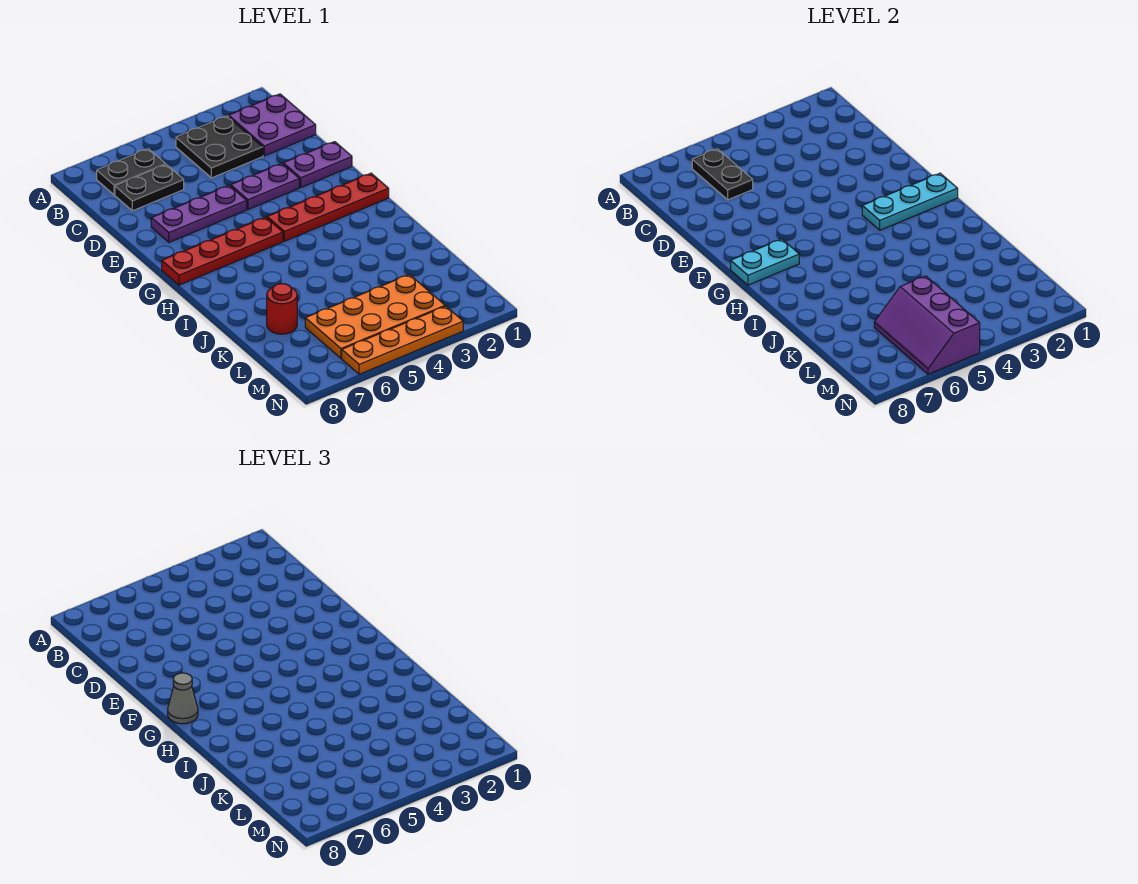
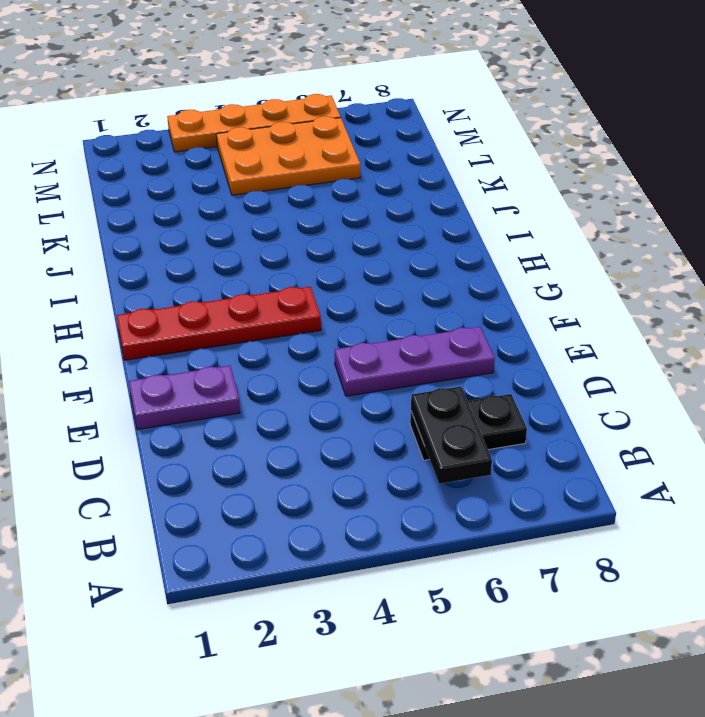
orange 2x3 plate [217,116,360,195] -> orange 2x4 plate [305,275,445,358]
none -> purple 2x2 plate [229,94,316,156]
none -> black 2x2 plate [176,116,263,178]
none -> black 1x2 plate [97,149,166,195]

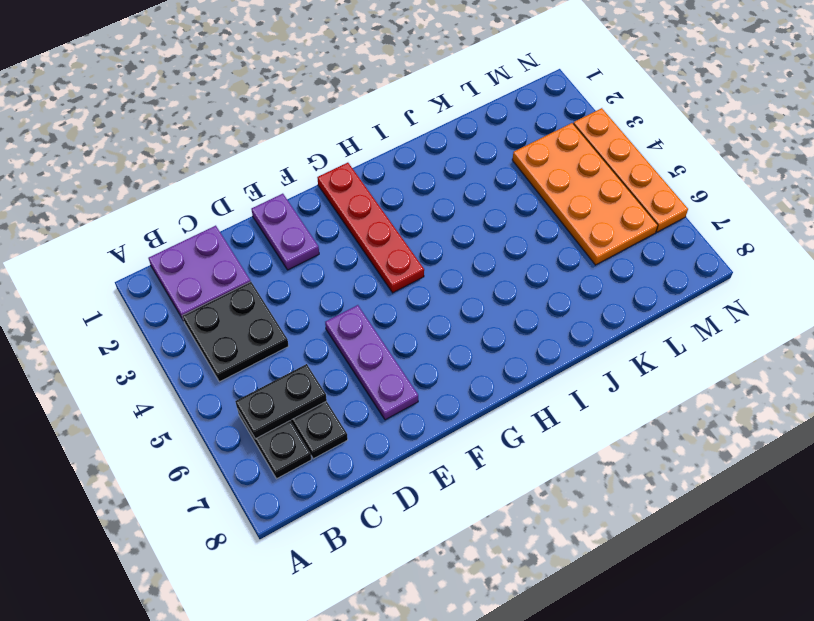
none -> purple 1x2 plate [231,164,299,210]
none -> red 1x4 plate [162,217,283,285]
none -> red 1x1 round brick [267,284,297,334]

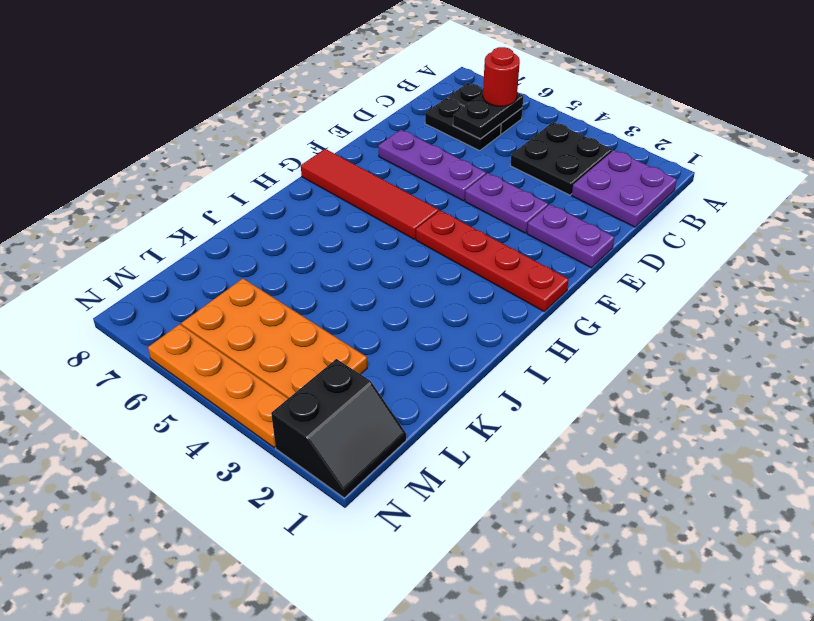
red 1x1 round brick [483,47,520,106] -> red 1x1 round brick moved to [267,284,297,334]
red 1x4 tile [301,149,439,239] -> red 1x4 plate [162,217,283,285]
black 2x2 slope [271,359,406,498] -> none
none -> cyan 1x3 plate [862,173,958,230]
none -> cyan 1x2 plate [731,239,799,285]
none -> purple 2x3 slope [874,276,980,374]

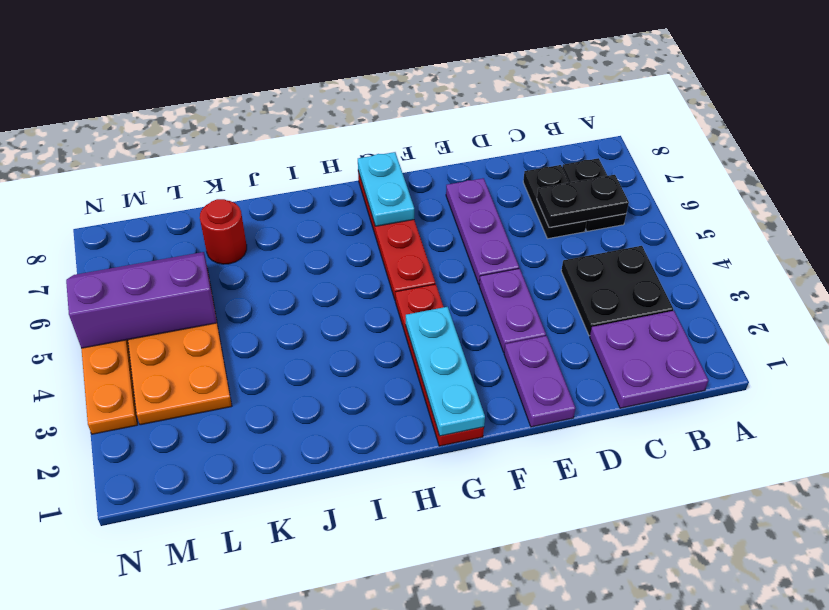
none -> grey 1x1 cone [168,673,198,724]

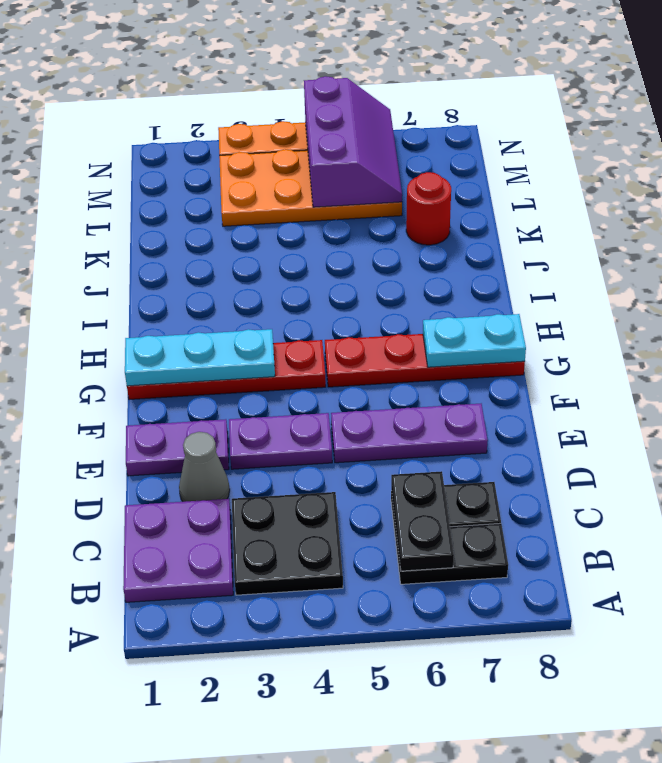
grey 1x1 cone [179,432,230,502] -> grey 1x1 cone moved to [168,673,198,724]

